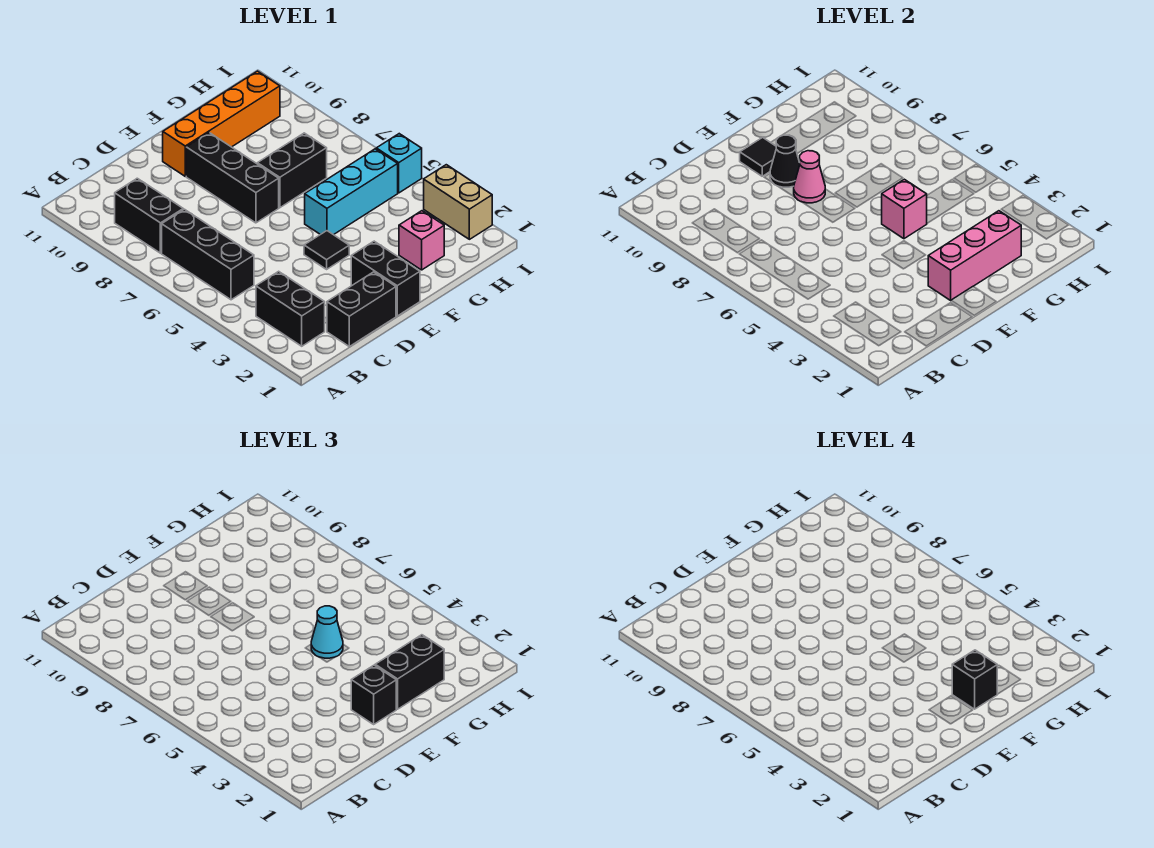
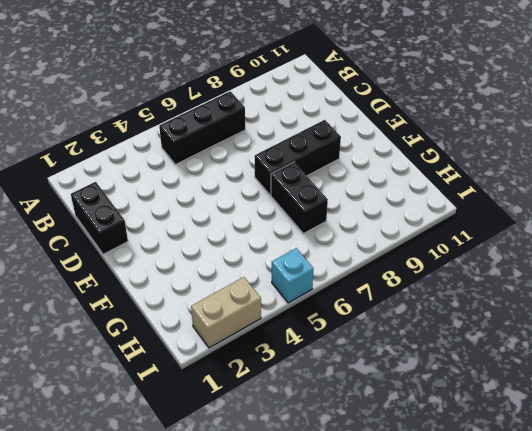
none -> black 1x2 brick [256,271,325,346]
none -> black 1x2 brick [115,178,183,253]
none -> black 1x2 brick [351,241,420,316]

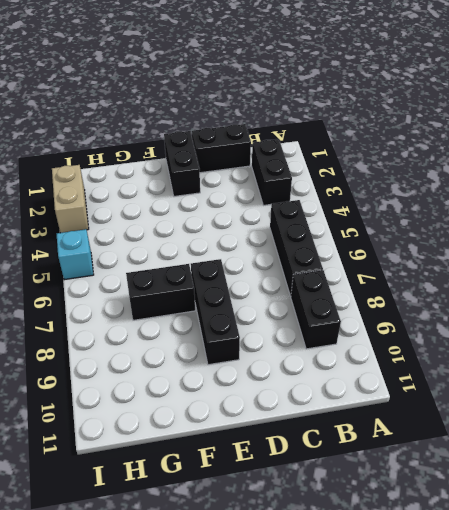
none -> black 1x1 tile [304,231,349,269]
none -> orange 1x4 brick [163,71,280,176]
none -> cyan 1x3 brick [305,149,398,235]

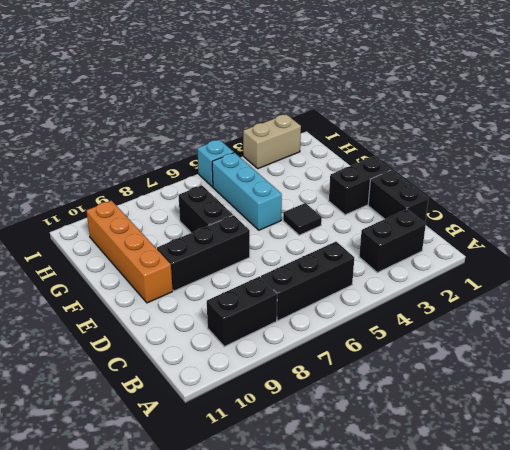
none -> pink 1x1 brick [399,211,444,270]
none -> pink 1x3 brick [928,211,1021,300]
none -> pink 1x1 cone [794,151,825,203]

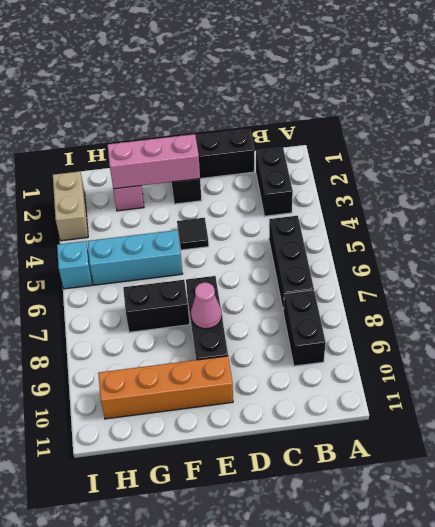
none -> black 1x1 cone [770,135,800,187]
none -> black 1x1 tile [740,137,776,176]
none -> pink 1x1 brick [882,179,927,239]

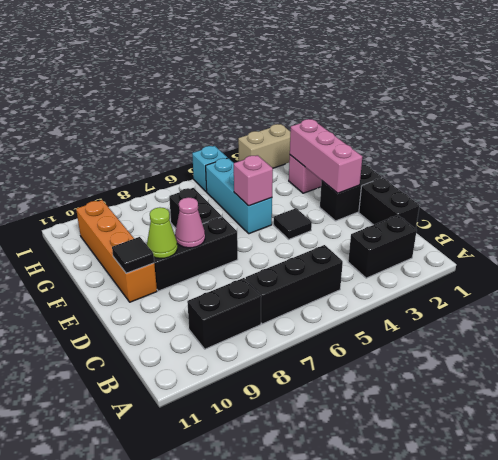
lime 1x1 cone [147,207,177,258] -> black 1x1 cone [770,135,800,187]
none -> black 1x1 brick [351,665,396,724]
none -> black 1x2 brick [375,635,444,709]
none -> cyan 1x1 cone [311,606,343,658]

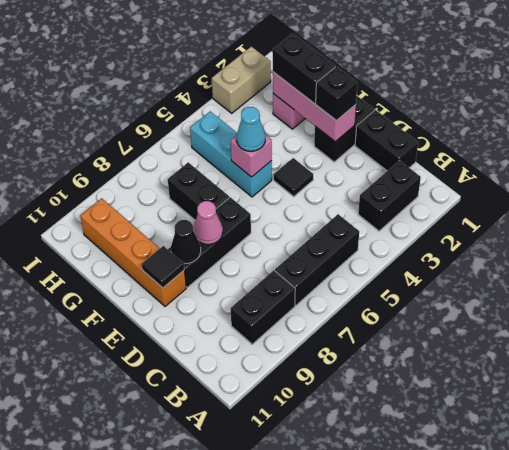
none -> cyan 1x1 brick [376,134,422,193]
none -> black 1x1 brick [952,650,997,709]

